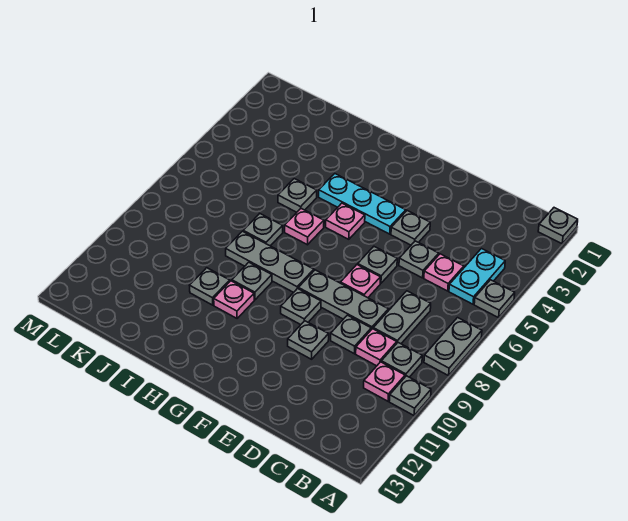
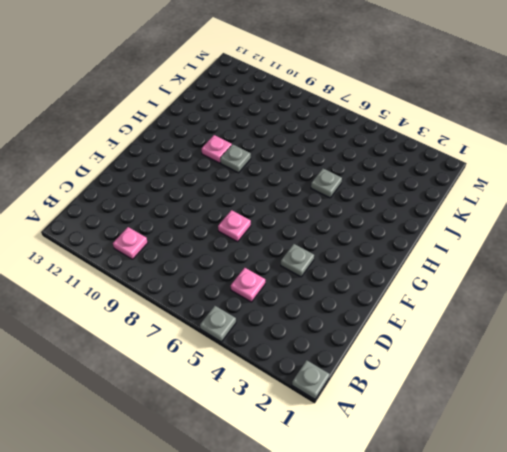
none -> grey 1x2 plate [424,318,482,376]
none -> grey 1x1 plate [389,376,431,415]
none -> cyan 1x2 plate [449,249,505,304]

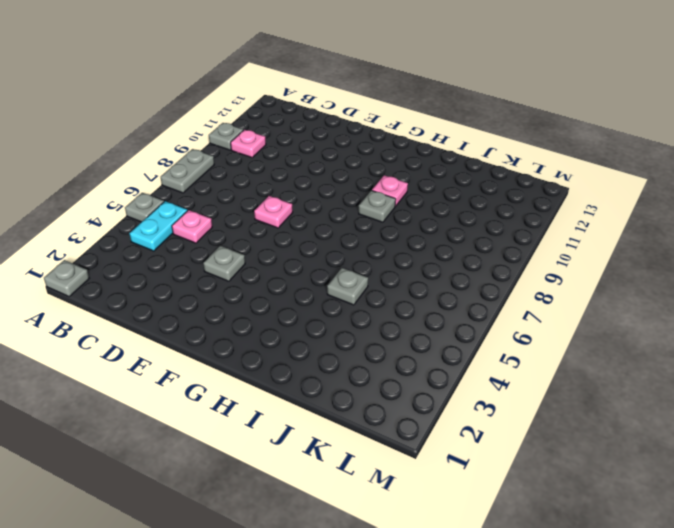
none -> grey 1x1 plate [381,343,422,377]
none -> grey 1x2 plate [373,291,431,344]
none -> pink 1x1 plate [356,329,397,366]

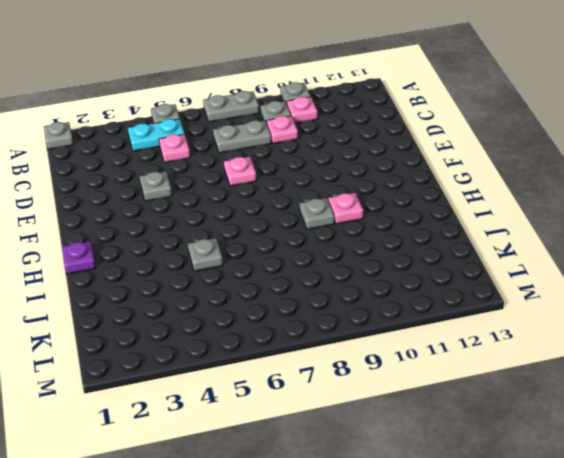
purple 1x1 plate [62,241,96,274] -> none
none -> grey 1x1 plate [399,241,439,278]
none -> grey 1x3 plate [298,270,388,330]
none -> grey 1x1 plate [331,315,371,354]

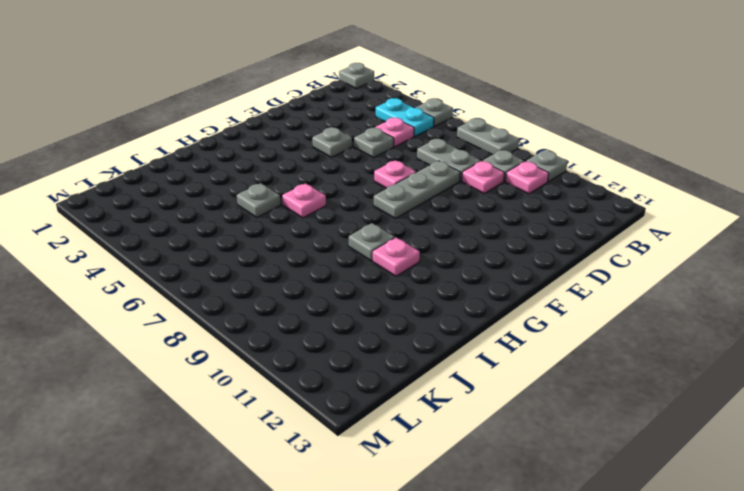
none -> grey 1x1 plate [331,315,371,354]
none -> grey 1x1 plate [358,247,397,283]
none -> grey 1x1 plate [288,321,329,359]

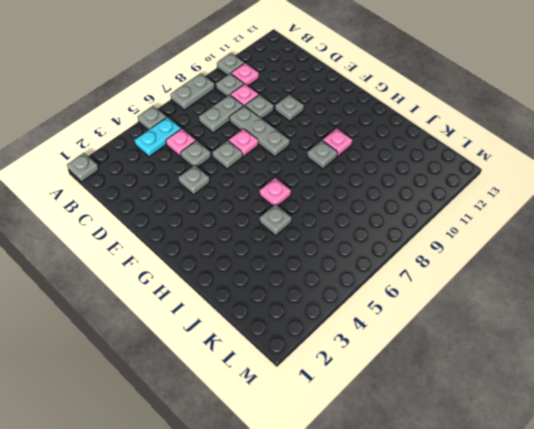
none -> cyan 1x3 plate [319,174,406,234]
none -> grey 1x1 plate [281,288,321,325]
none -> pink 1x1 plate [326,203,365,239]

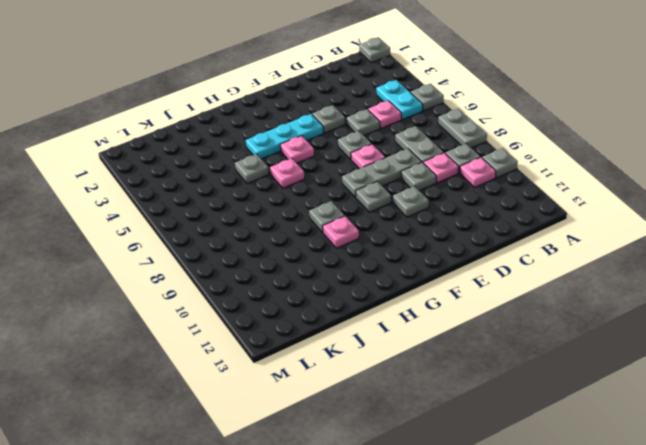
none -> grey 1x3 plate [226,231,314,292]
none -> grey 1x1 plate [243,214,283,246]
none -> grey 1x1 plate [190,268,230,305]

